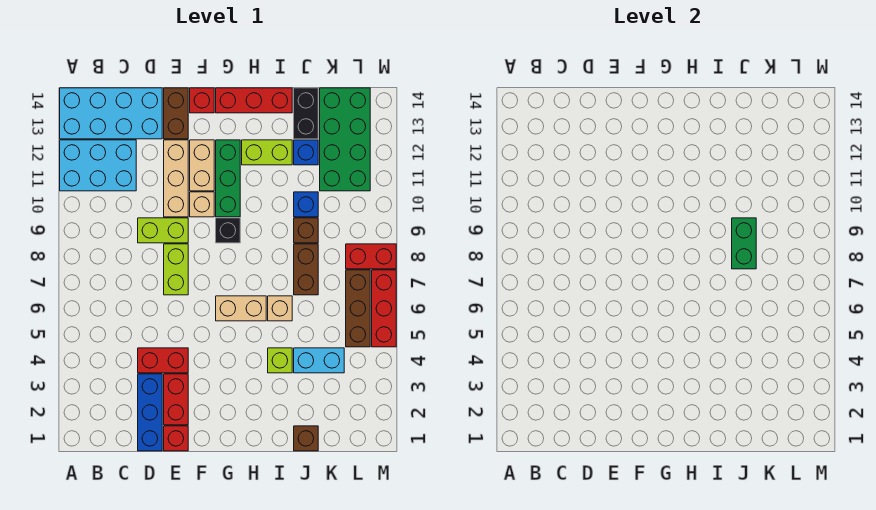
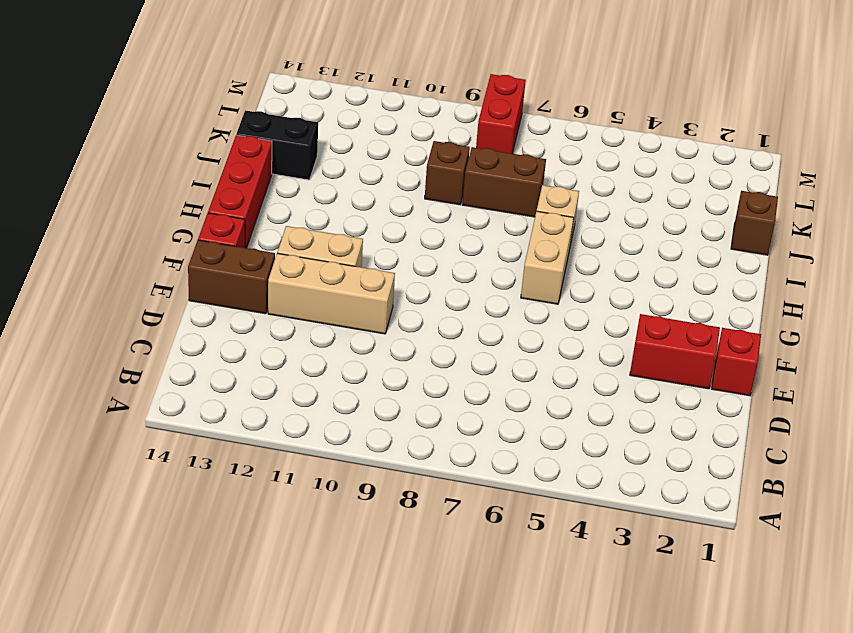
none -> cyan 2x3 brick [60,140,136,191]
none -> cyan 2x4 brick [60,88,162,139]
none -> blue 1x3 brick [138,374,162,451]
none -> red 1x2 brick [138,348,188,373]

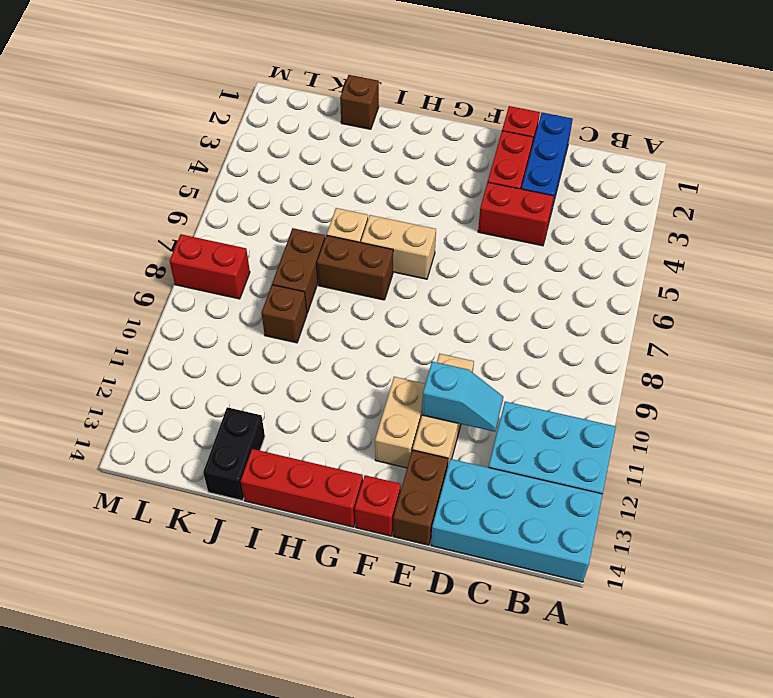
cyan 1x2 slope [422,361,503,432] -> none
brown 1x2 brick [317,235,393,300] -> none
none -> lime 1x2 brick [138,218,188,243]
none -> lime 1x2 brick [164,244,188,295]
none -> tan 1x1 brick [190,192,214,217]
none -> black 1x1 brick [216,218,240,243]

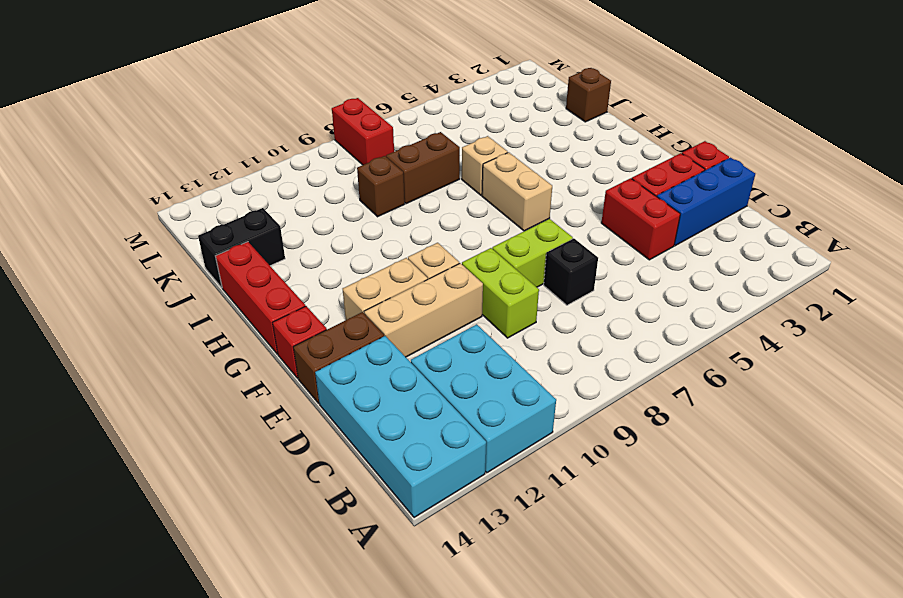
black 1x1 brick [544,238,598,305] -> black 1x1 brick moved to [216,218,240,243]
none -> green 1x3 brick [216,140,240,217]
none -> lime 1x2 brick [242,140,292,165]
none -> lime 1x1 brick [268,348,292,373]
none -> cyan 1x2 brick [294,348,344,373]

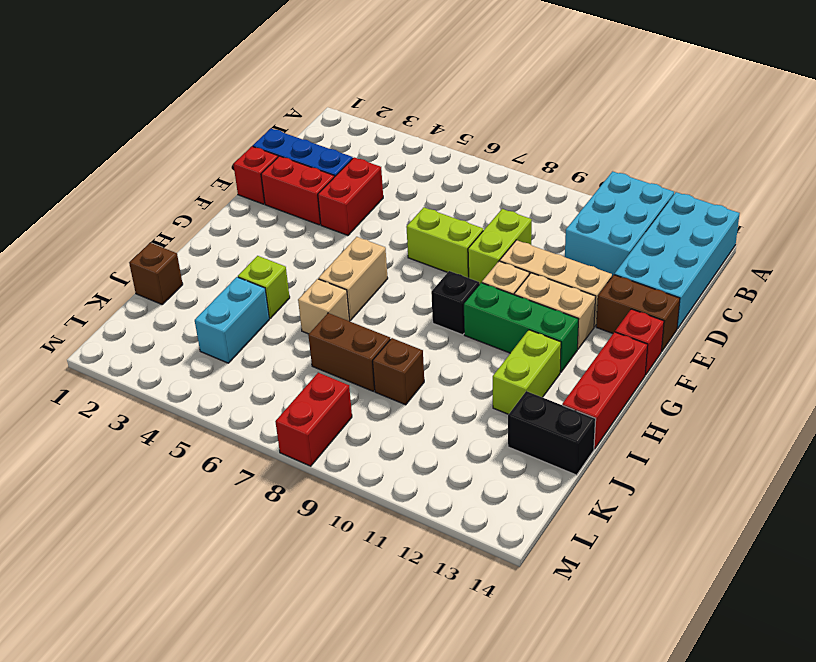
none -> blue 1x1 brick [294,192,318,217]
none -> blue 1x1 brick [294,140,318,165]
none -> green 2x4 brick [320,88,370,191]
none -> brown 1x3 brick [346,270,370,347]

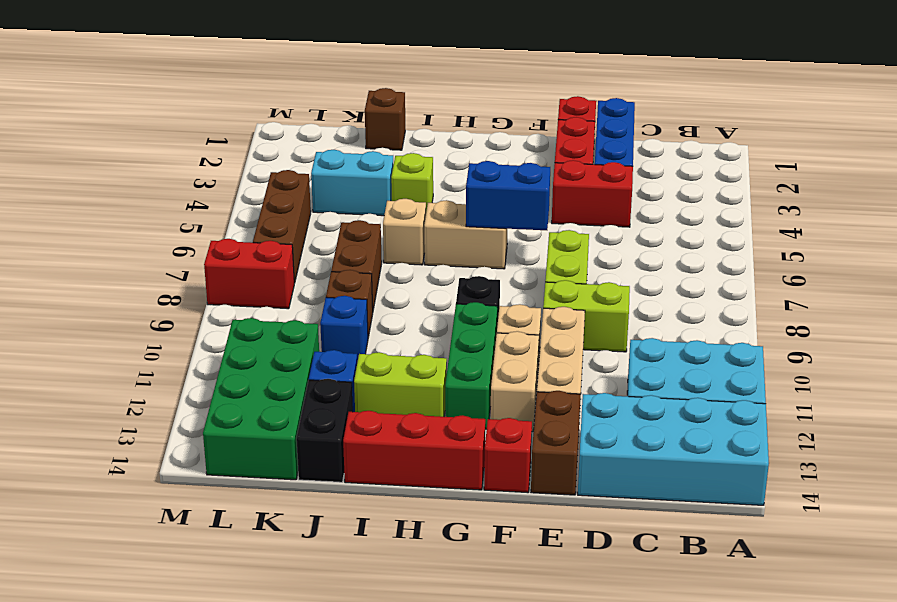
blue 1x2 brick [466,161,550,230] -> none
none -> red 1x3 brick [372,270,396,347]
none -> green 1x2 brick [732,218,756,269]

